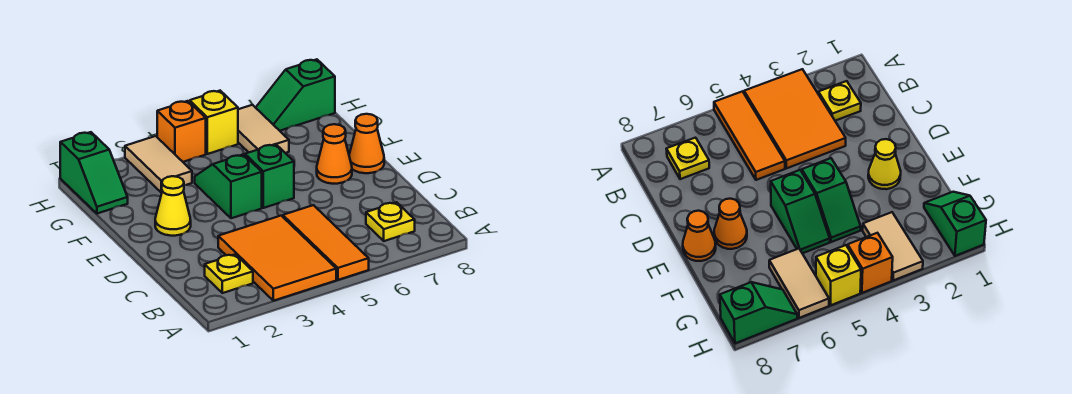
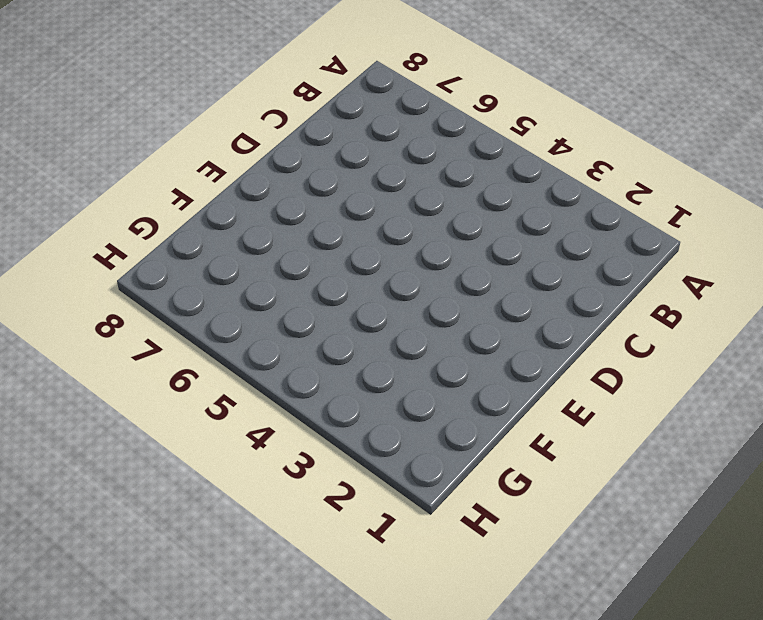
none -> orange 2x3 tile [218,216,336,301]
none -> orange 1x3 tile [283,205,369,280]
none -> yellow 1x1 plate [205,254,253,293]

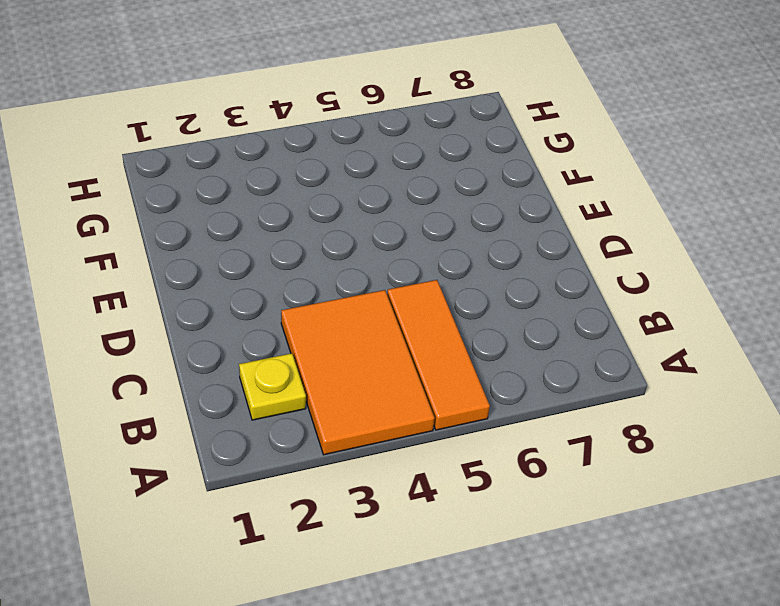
none -> yellow 1x1 plate [366,202,415,241]
none -> yellow 1x1 cone [155,176,191,236]
none -> green 1x2 slope [195,154,262,218]

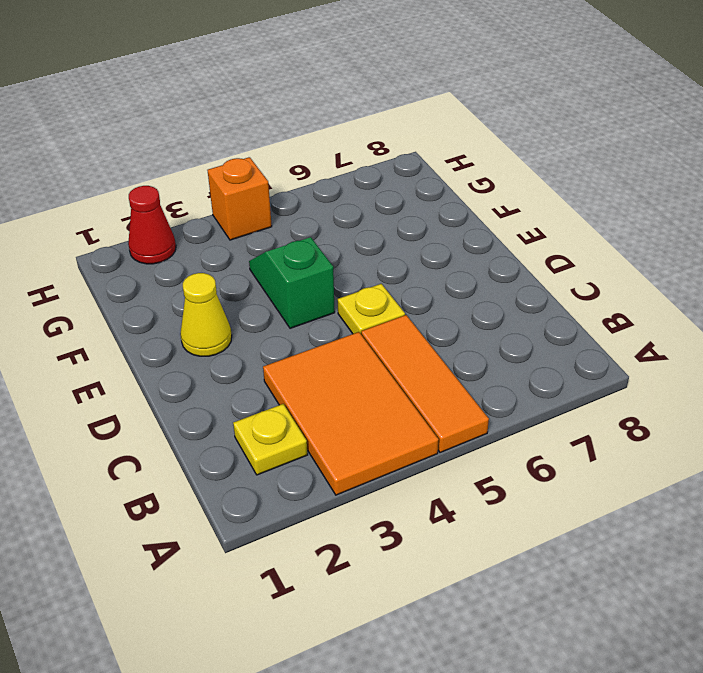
yellow 1x1 plate [338,284,405,334] -> yellow 1x1 plate moved to [366,202,415,241]
red 1x1 cone [128,186,176,264] -> none
none -> green 1x2 slope [244,144,294,208]
none -> orange 1x1 cone [317,124,352,184]
none -> orange 1x1 cone [349,114,384,173]

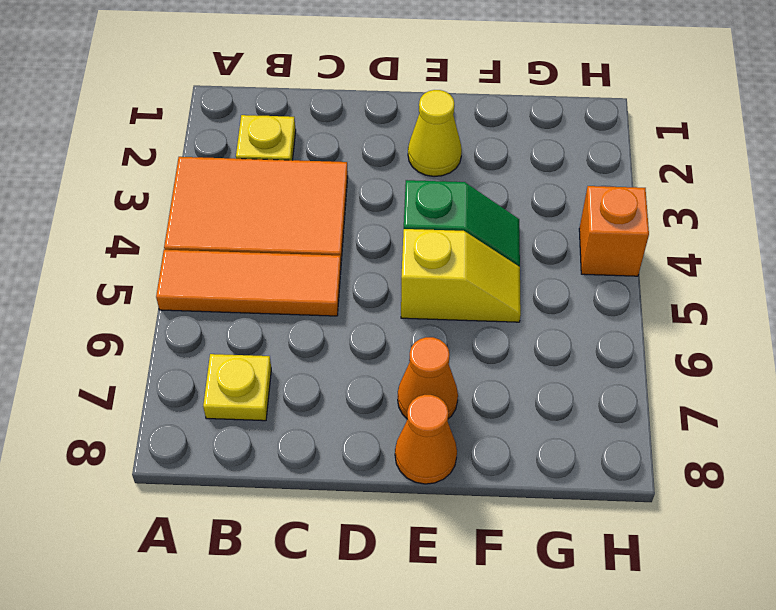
yellow 1x2 slope [401,229,521,322] -> green 1x2 slope [244,144,294,208]
none -> green 1x2 slope [60,132,128,214]
none -> tan 1x2 tile [125,136,192,193]
none -> tan 1x2 tile [238,105,289,153]

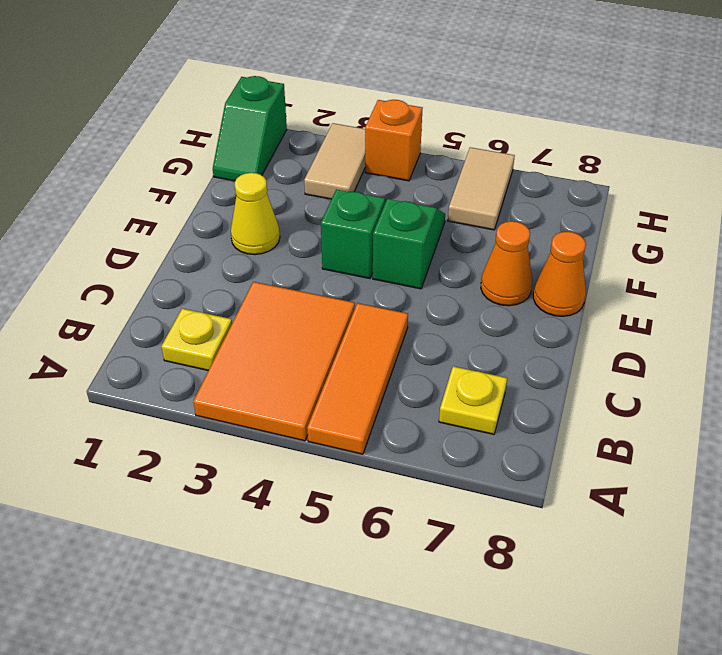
none -> yellow 1x1 brick [190,91,238,154]
none -> green 1x2 slope [256,59,335,131]

